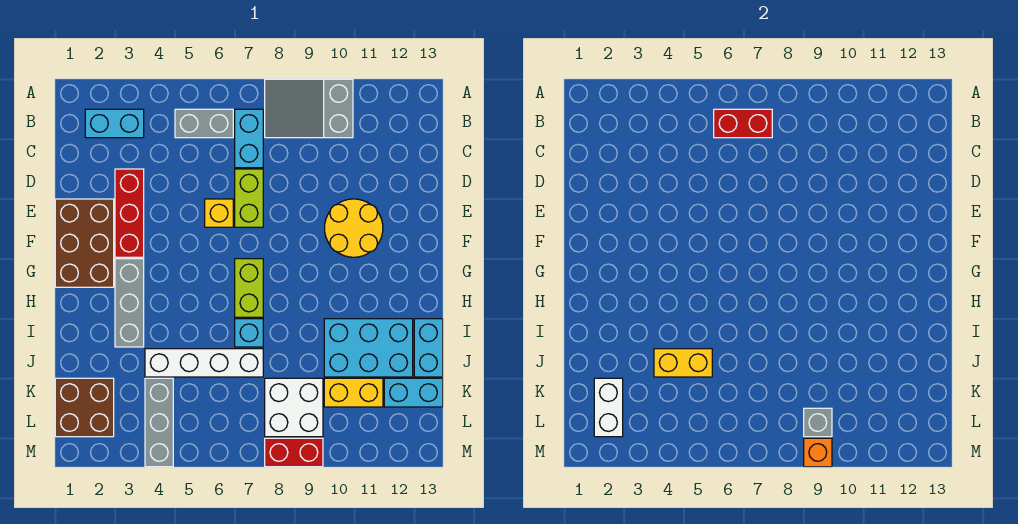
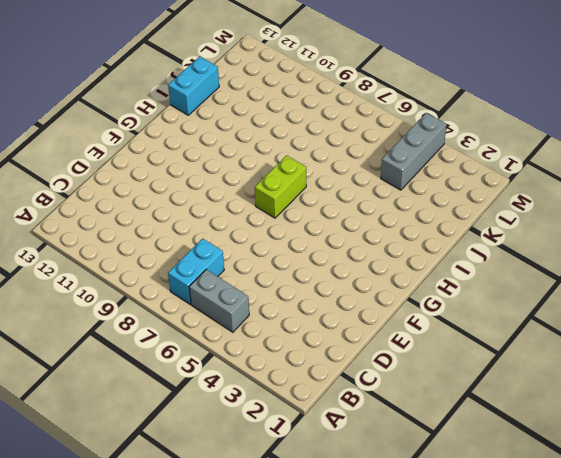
none -> grey 2x3 slope [265,79,353,138]
none -> cyan 1x2 brick [85,109,144,138]
none -> red 1x3 brick [115,169,144,257]

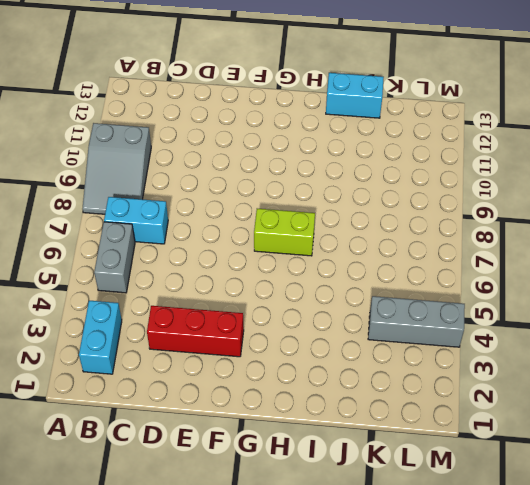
none -> lime 1x2 brick [235,169,263,227]
none -> brown 2x3 brick [55,199,114,287]
none -> yellow 1x1 brick [205,199,233,227]

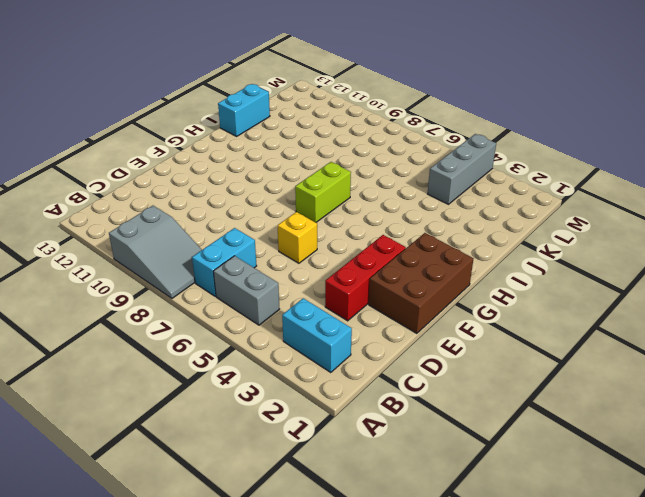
none -> lime 1x2 brick [235,169,263,227]
none -> yellow 2x2 round brick [325,199,383,257]
none -> grey 1x3 brick [115,259,144,347]

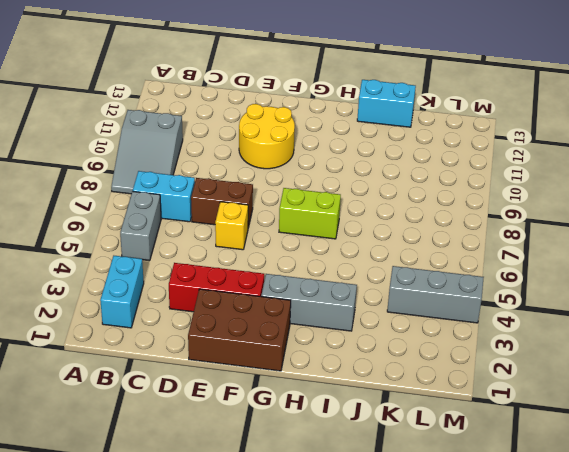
brown 1x2 brick [191,178,253,227] -> lime 1x2 brick [235,169,263,227]
none -> cyan 1x1 brick [235,319,263,347]
none -> cyan 2x3 brick [324,319,413,377]
none -> white 1x4 brick [145,349,263,377]

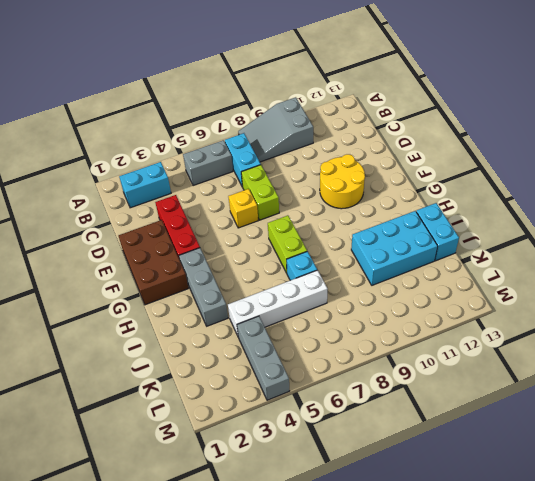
none -> brown 2x2 brick [55,378,114,437]
none -> white 2x2 brick [265,378,323,437]
none -> yellow 1x2 brick [324,378,383,407]

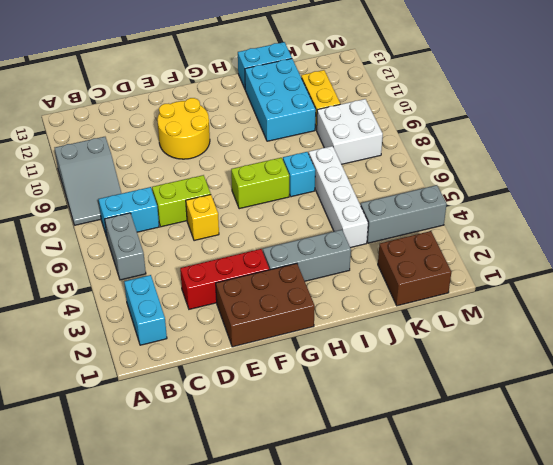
none -> cyan 1x2 brick [384,378,443,407]
none -> red 1x2 brick [265,438,323,467]
none -> red 1x2 brick [714,109,772,138]

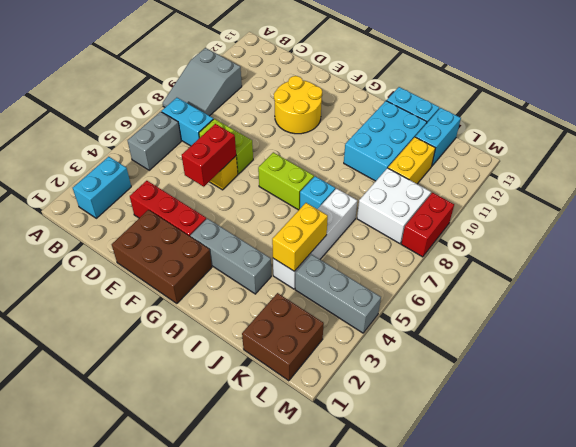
red 1x2 brick [182,124,236,187] -> red 1x2 brick moved to [714,109,772,138]
none -> white 1x2 brick [594,378,623,437]
none -> grey 1x1 brick [804,408,832,437]
none -> orange 1x1 brick [804,438,832,467]

